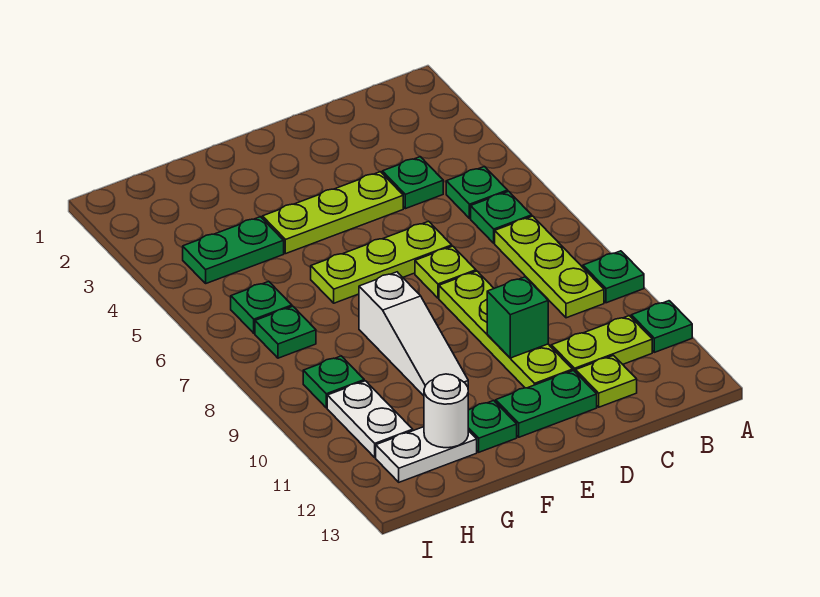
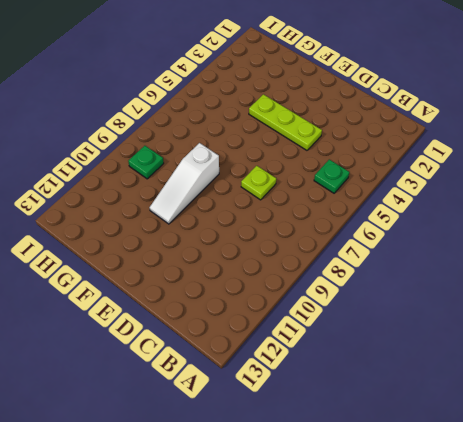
none -> green 1x1 plate [583,251,644,303]
none -> green 1x1 plate [631,301,692,352]
none -> green 1x1 plate [471,191,532,243]

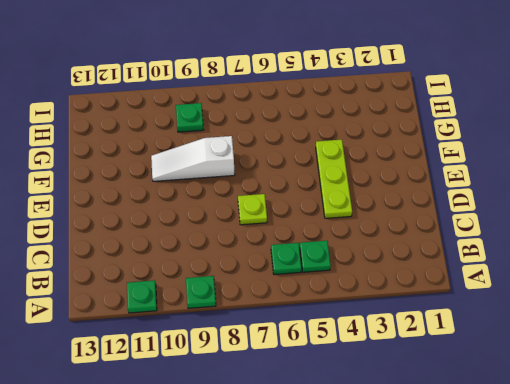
none -> lime 1x3 plate [495,216,604,318]
none -> lime 1x2 plate [551,316,652,372]
none -> green 1x1 plate [382,157,443,209]

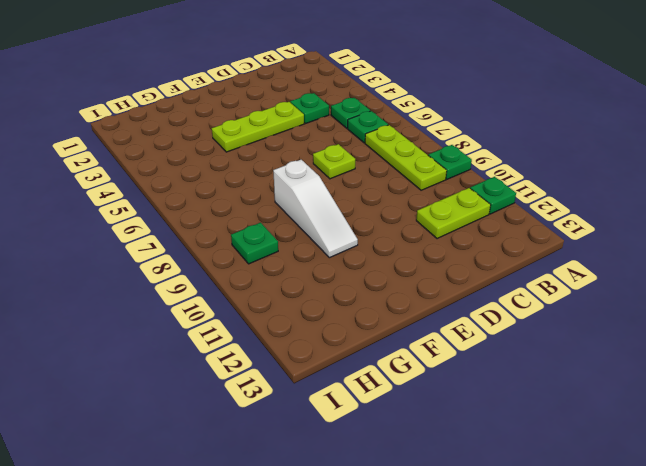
none -> lime 1x1 plate [576,356,637,407]
none -> lime 1x3 plate [311,221,452,303]
none -> lime 1x4 plate [439,271,573,388]

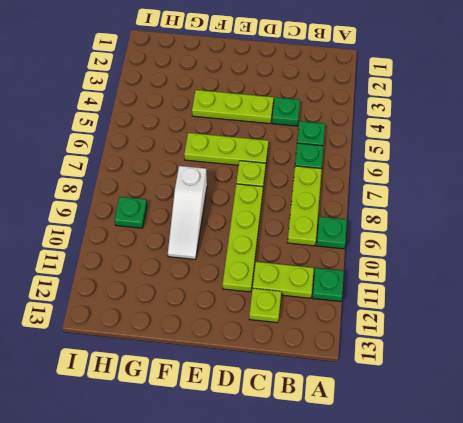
none -> green 1x2 plate [496,371,597,437]
none -> green 1x1 plate [468,400,517,452]
none -> green 1x2 plate [183,217,284,283]

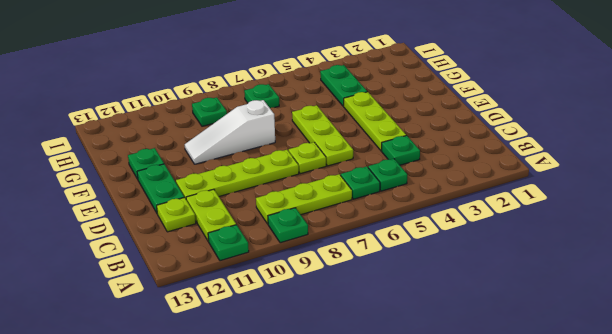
none -> white 1x2 plate [376,427,477,482]
none -> green 1x1 plate [231,281,292,333]
none -> white 1x2 plate [327,381,413,457]

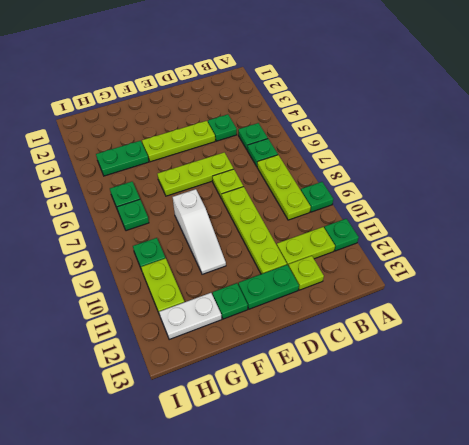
lime 1x2 plate [141,258,184,315] -> white 1x2 plate [327,381,413,457]
none -> green 1x1 brick [487,277,548,358]
none -> white 1x1 round brick [424,374,468,448]

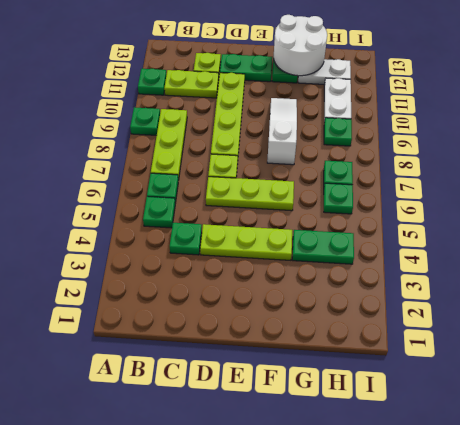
white 2x2 round brick [274,15,327,76] -> white 1x1 round brick [424,374,468,448]
none -> green 1x1 brick [487,277,548,358]

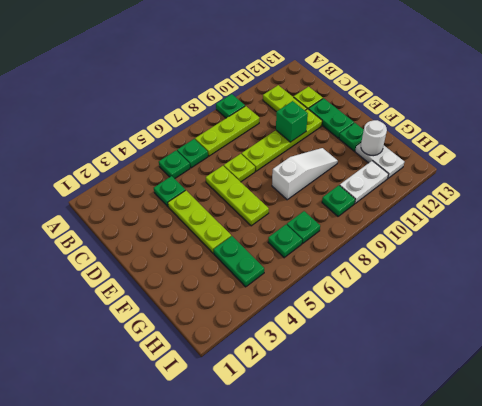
none -> green 1x1 plate [631,301,692,352]

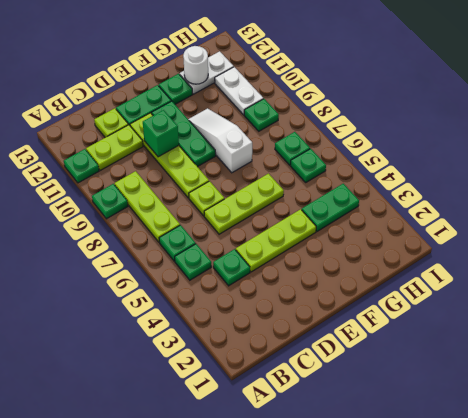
green 1x3 plate [152,101,216,167] -> none

